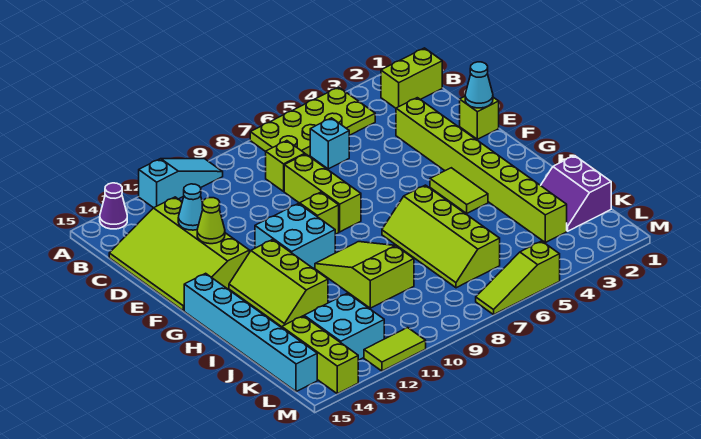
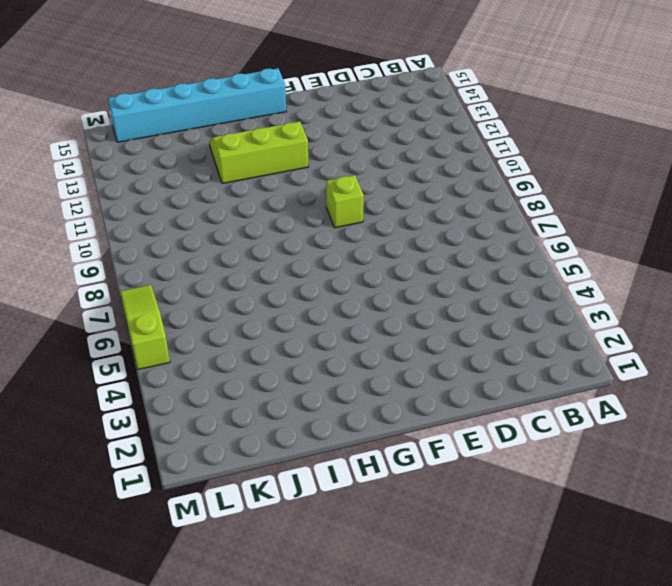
none -> lime 2x4 plate [250,87,375,156]
none -> cyan 1x3 slope [139,159,223,208]
none -> purple 1x1 cone [100,183,127,229]

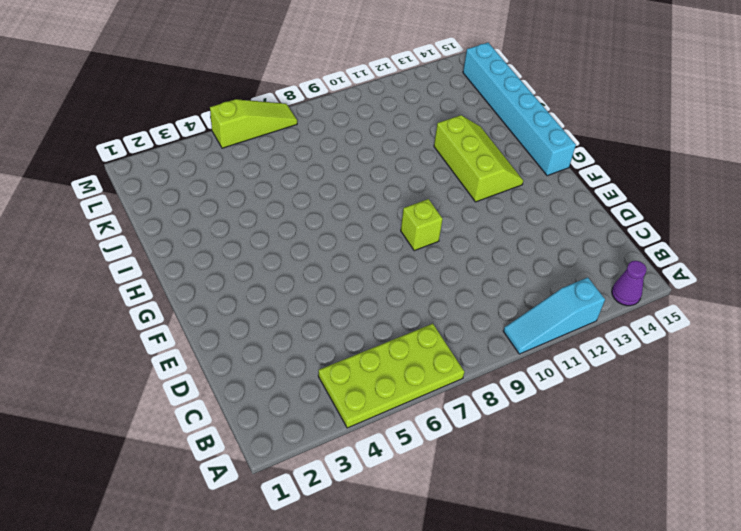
none -> lime 1x2 brick [381,48,442,108]
none -> cyan 1x1 brick [310,118,349,169]
none -> lime 1x1 brick [266,141,305,191]

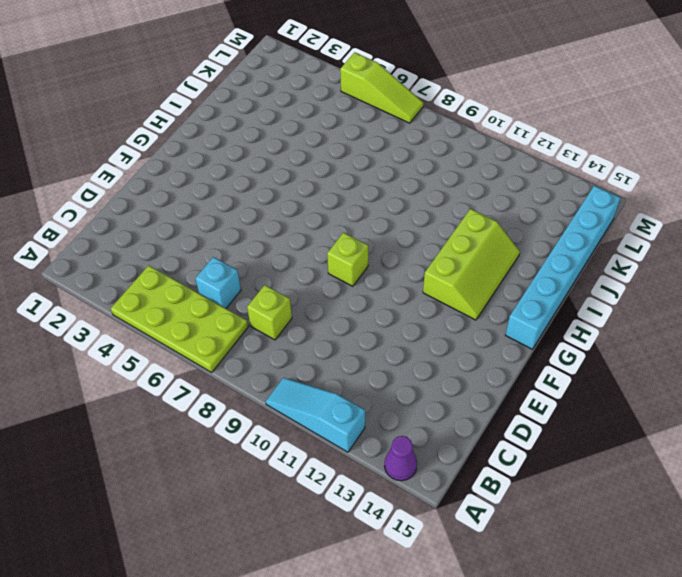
none -> lime 1x2 brick [381,48,442,108]
none -> lime 3x4 slope [109,197,249,311]
none -> lime 1x8 brick [396,98,567,243]

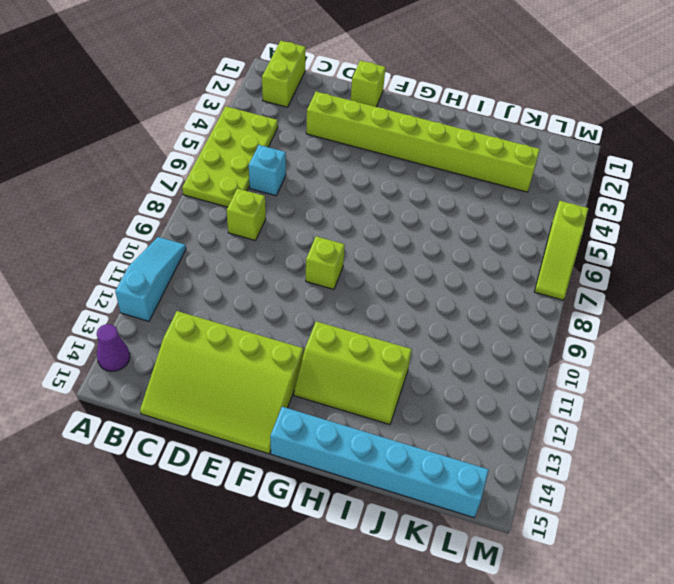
none -> lime 1x3 brick [284,154,361,232]
none -> cyan 2x2 brick [255,204,335,268]
none -> lime 1x2 tile [430,168,488,213]

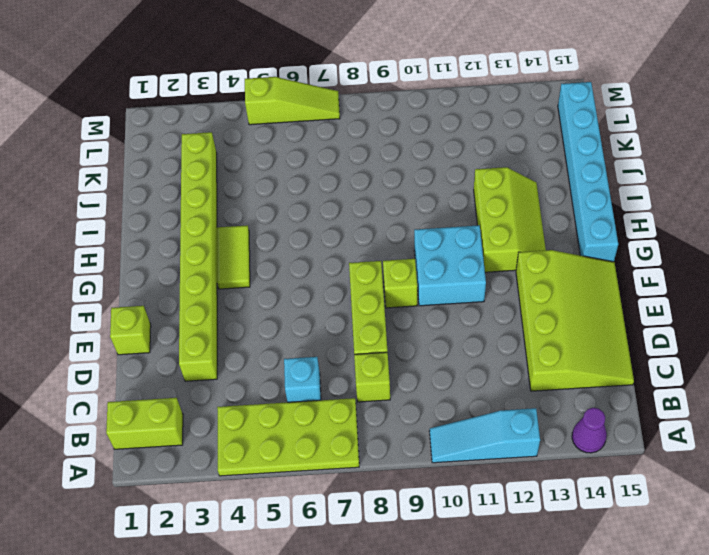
none -> lime 2x4 slope [382,185,500,288]
none -> lime 2x3 slope [315,242,414,308]
none -> purple 2x2 slope [541,156,611,231]

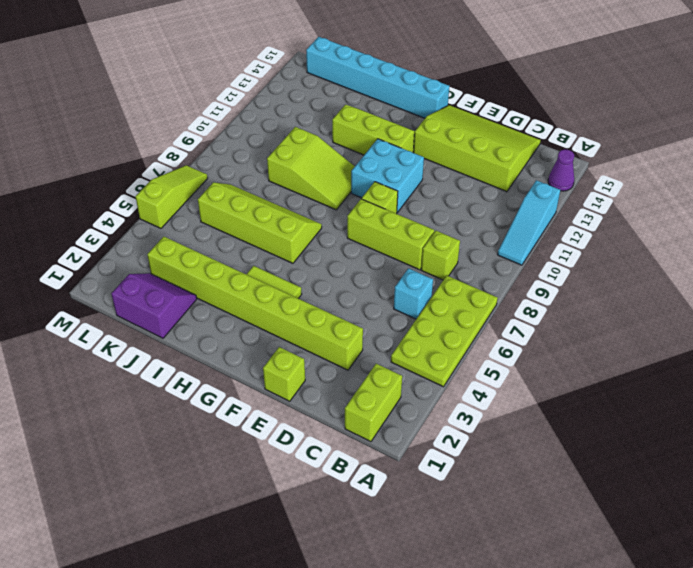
none -> cyan 2x2 brick [304,293,384,360]
none -> lime 1x3 brick [282,316,358,394]
none -> lime 1x2 tile [364,328,426,371]

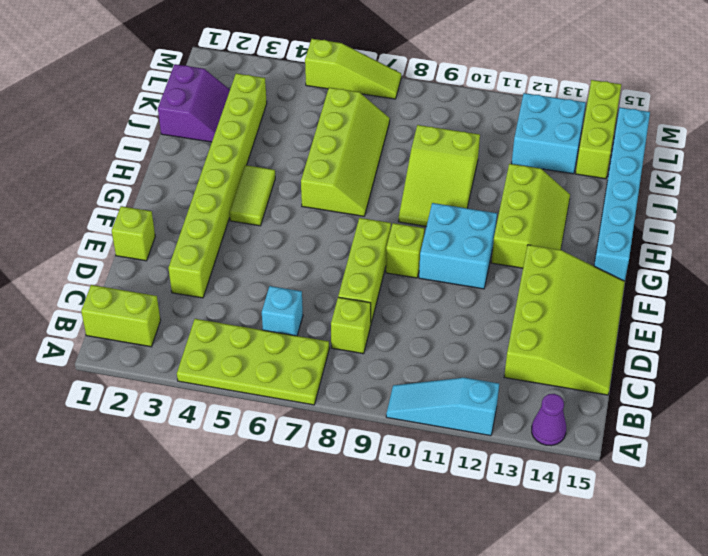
none -> lime 1x2 tile [364,328,426,371]
none -> cyan 1x1 cone [178,184,203,230]
none -> cyan 1x1 cone [465,62,493,108]

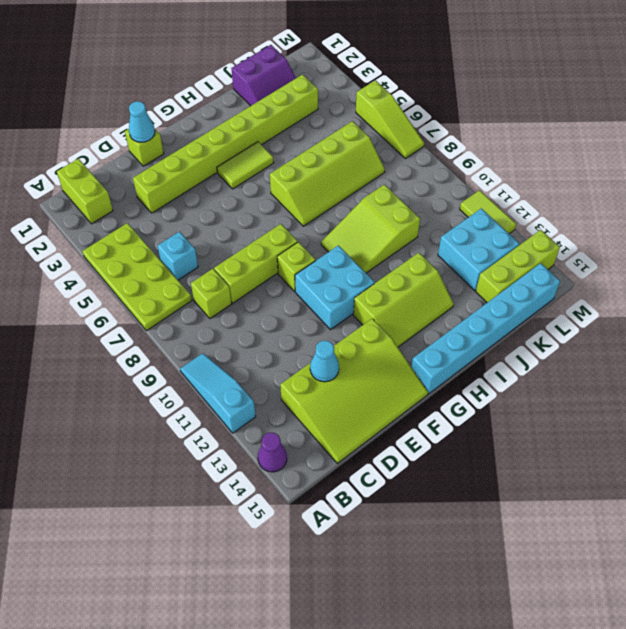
none -> lime 1x1 cone [197,198,225,244]

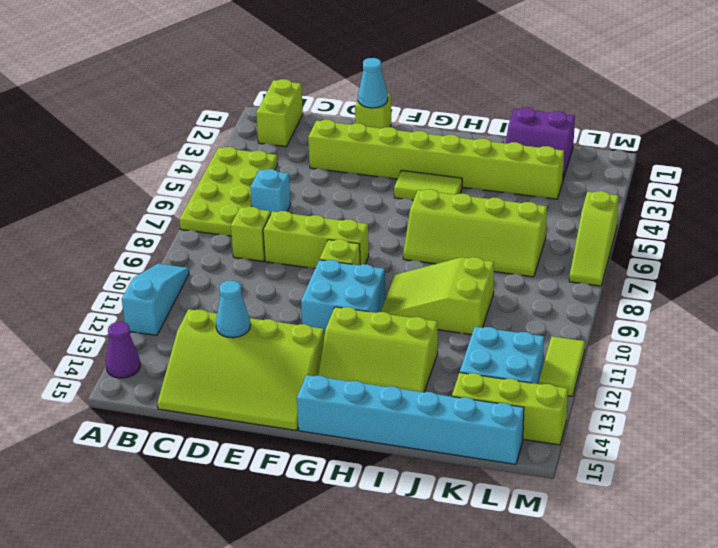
none -> lime 1x1 cone [197,198,225,244]

